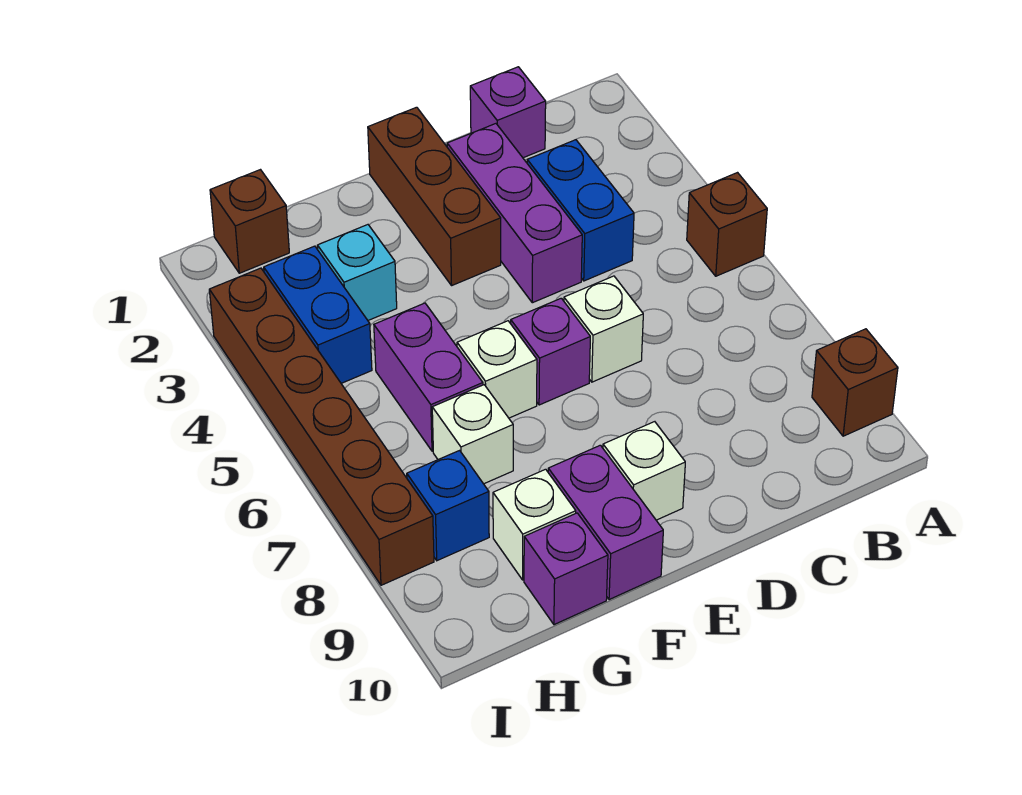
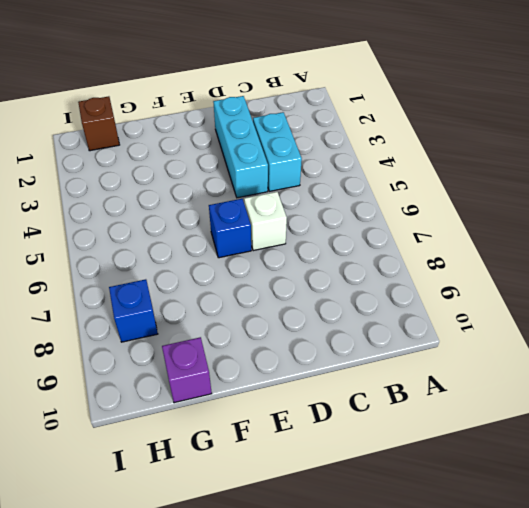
cyan 1x2 brick [253,112,302,191] -> blue 1x2 brick [527,140,634,281]
cyan 1x3 brick [213,96,268,198] -> purple 1x3 brick [447,124,582,303]
blue 1x1 brick [209,199,251,258] -> purple 1x1 brick [511,298,590,405]
none -> brown 1x1 brick [687,173,767,276]
none -> brown 1x1 brick [812,329,898,436]
none -> purple 1x1 brick [470,67,546,158]

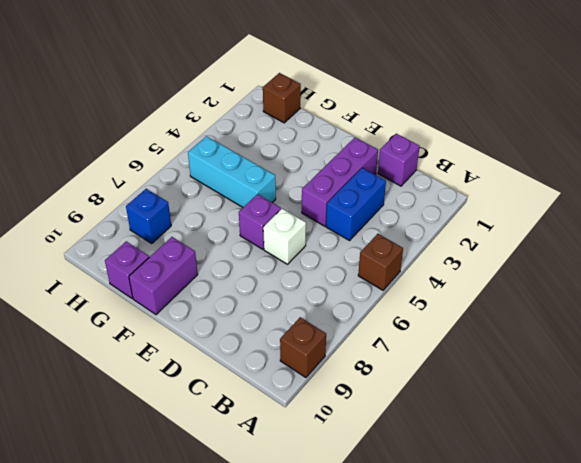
cyan 1x3 brick [188,136,276,207] -> purple 1x2 brick [374,303,483,451]
none -> brown 1x3 brick [368,107,501,285]
none -> white 1x1 brick [603,422,685,520]
none -> white 1x1 brick [457,321,537,418]

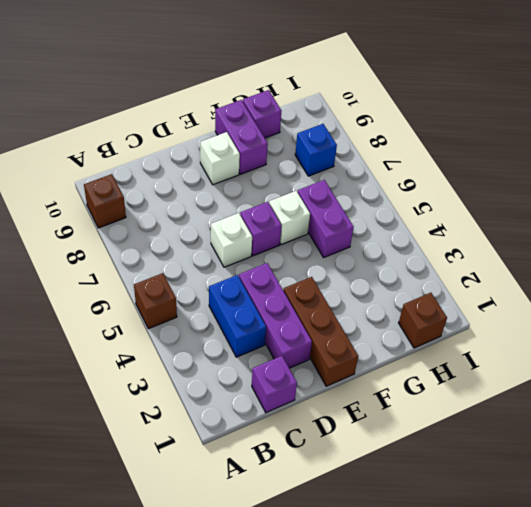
none -> cyan 1x1 brick [318,225,397,320]
none -> white 1x1 brick [432,385,513,484]
none -> white 1x1 brick [493,469,576,580]

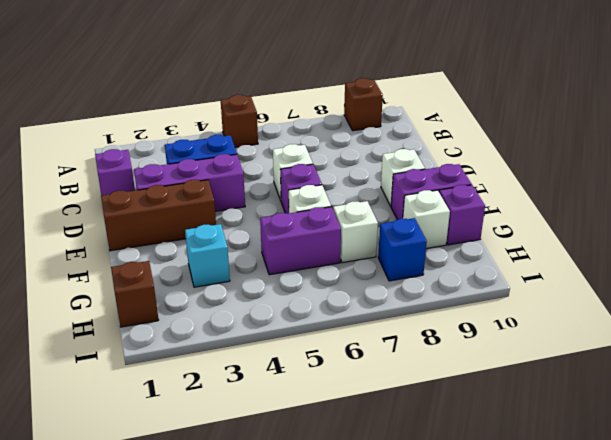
none -> blue 1x2 brick [264,246,372,383]
none -> brown 1x6 brick [209,268,434,585]

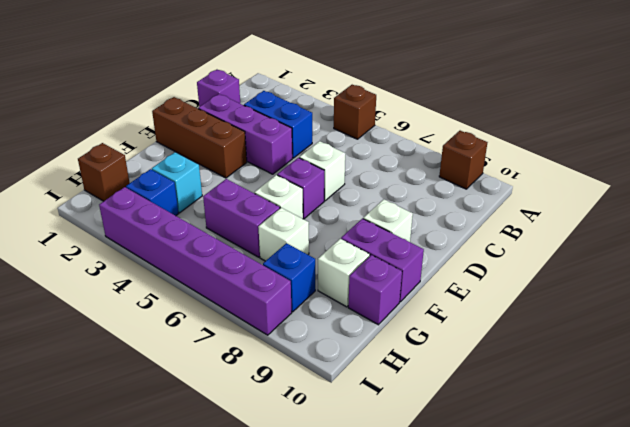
blue 1x1 brick [126,169,179,216] -> blue 1x2 brick [264,246,372,383]
purple 1x6 brick [99,187,292,335] -> brown 1x6 brick [209,268,434,585]

